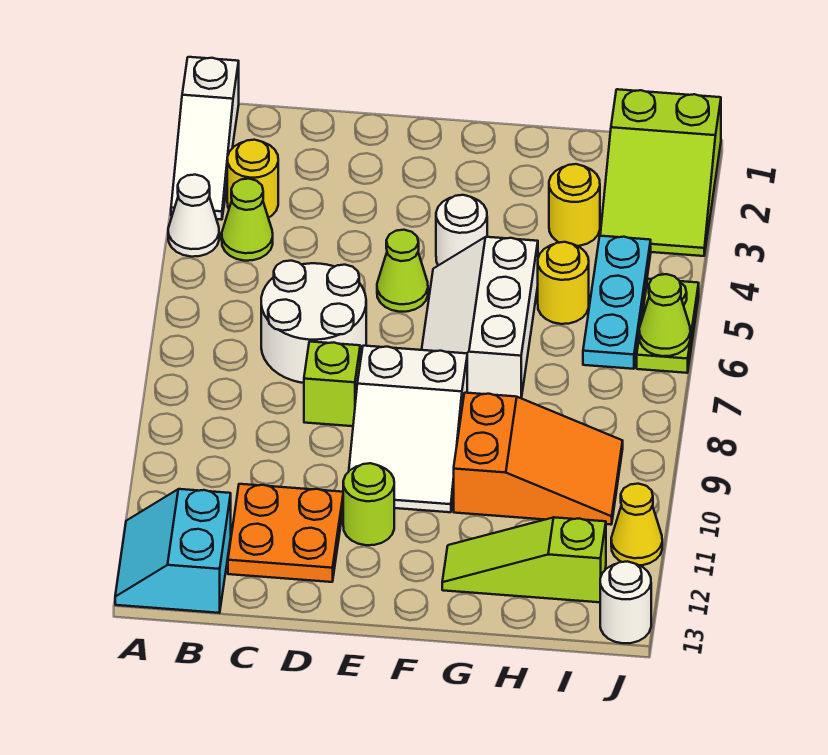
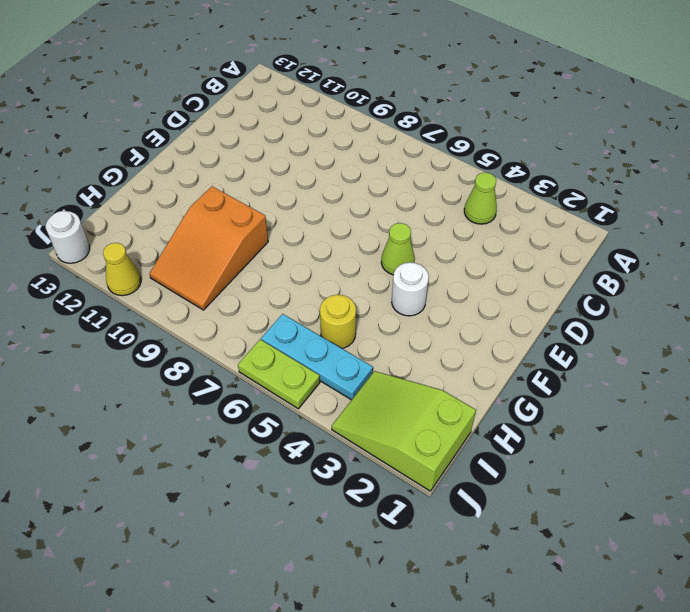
none -> white 1x3 slope [171,57,239,220]
none -> white 1x1 cone [168,175,219,257]
none -> cyan 2x2 slope [115,489,231,613]

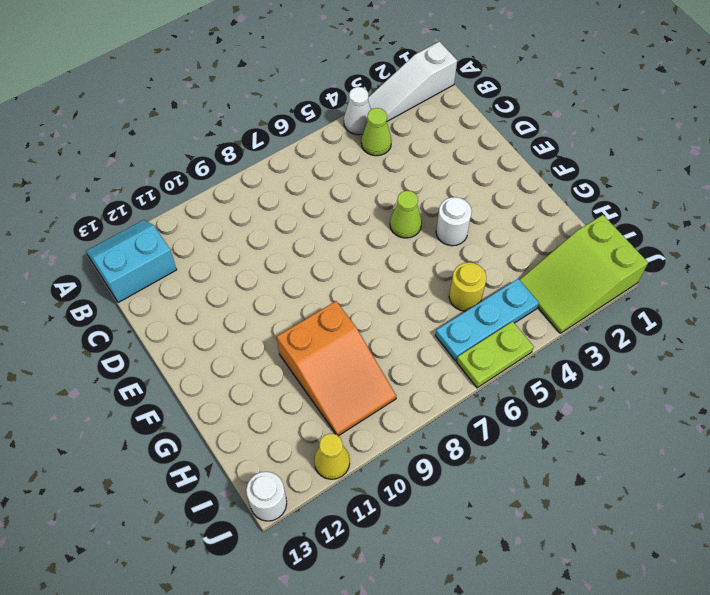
none -> yellow 1x1 round brick [227,140,278,218]
none -> white 2x2 round brick [261,261,366,383]
none -> orange 2x2 plate [228,484,343,582]

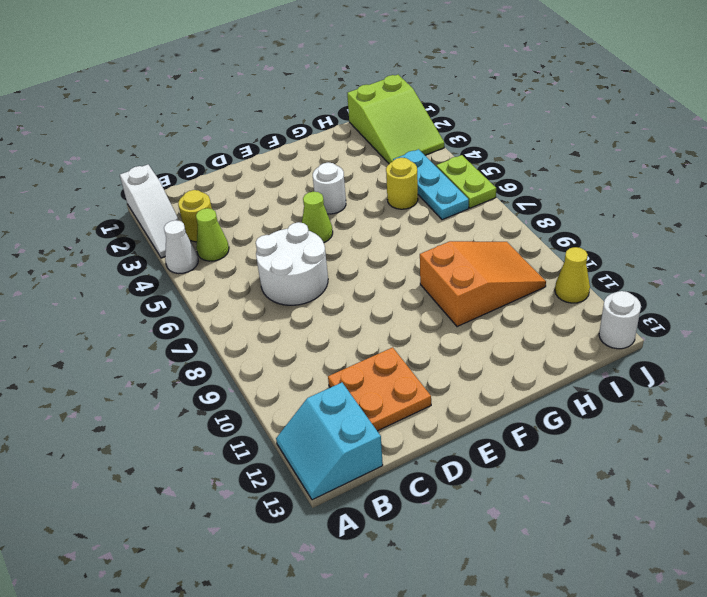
none -> lime 1x1 brick [304,342,360,426]
none -> white 2x3 slope [349,346,467,512]
none -> lime 1x1 round brick [343,463,394,545]

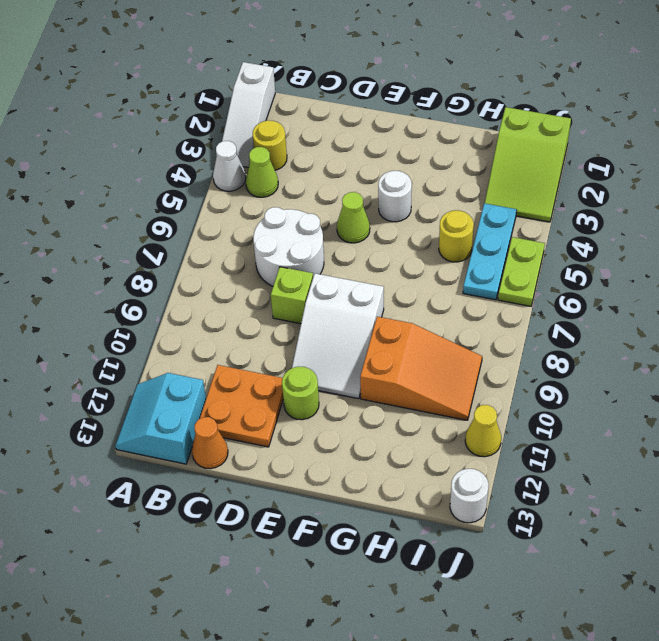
orange 1x1 cone [192,417,228,469] -> none
none -> white 2x3 slope [422,237,538,398]
none -> lime 1x3 slope [442,517,606,602]
none -> yellow 1x1 round brick [549,164,600,246]

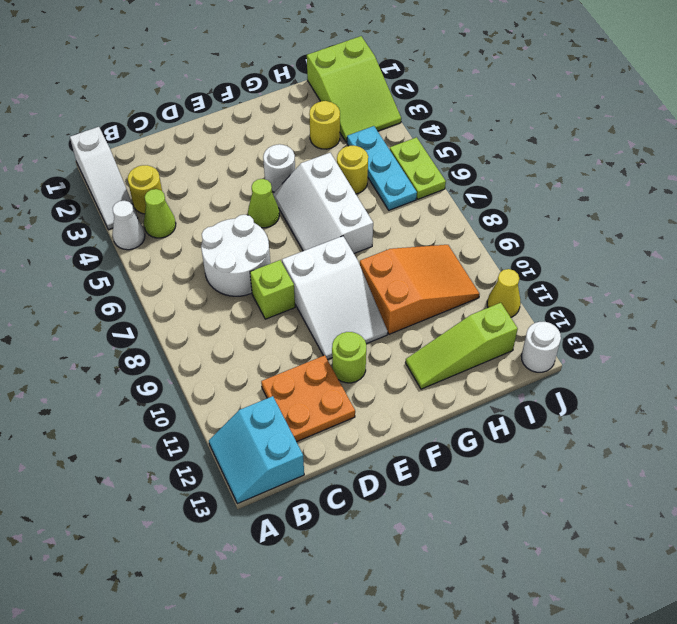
none -> lime 1x1 cone [639,274,690,356]

